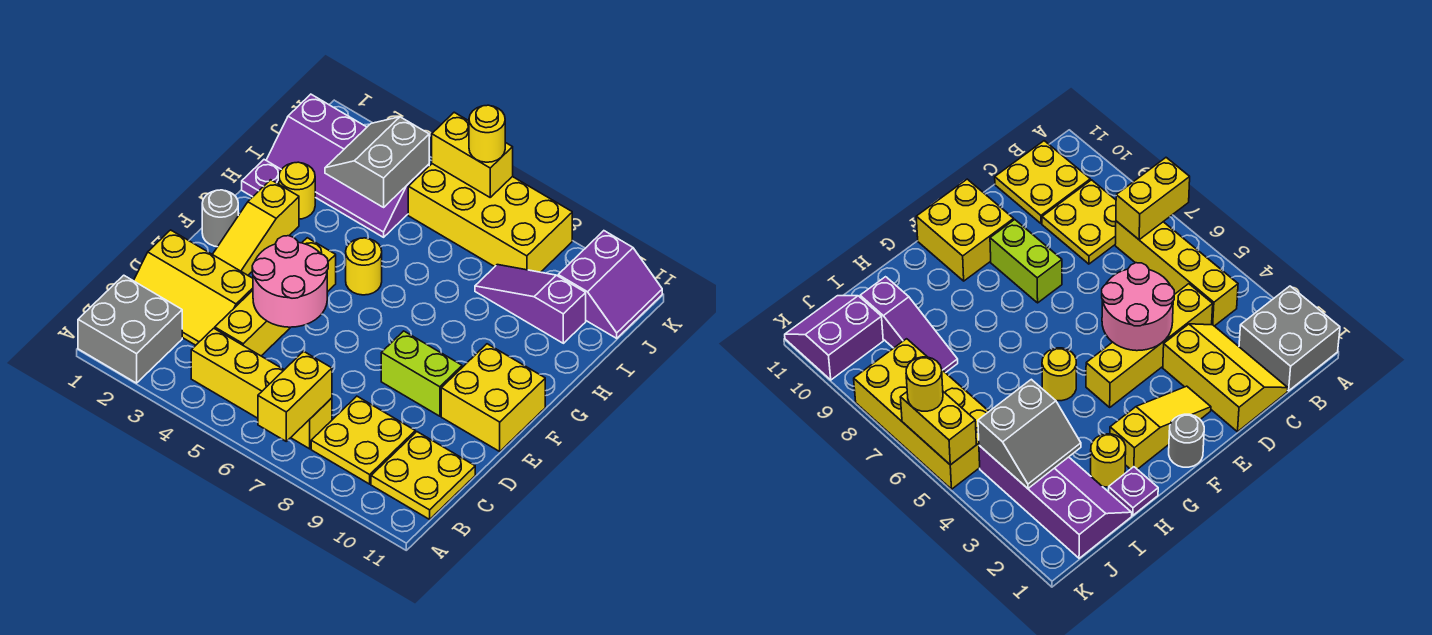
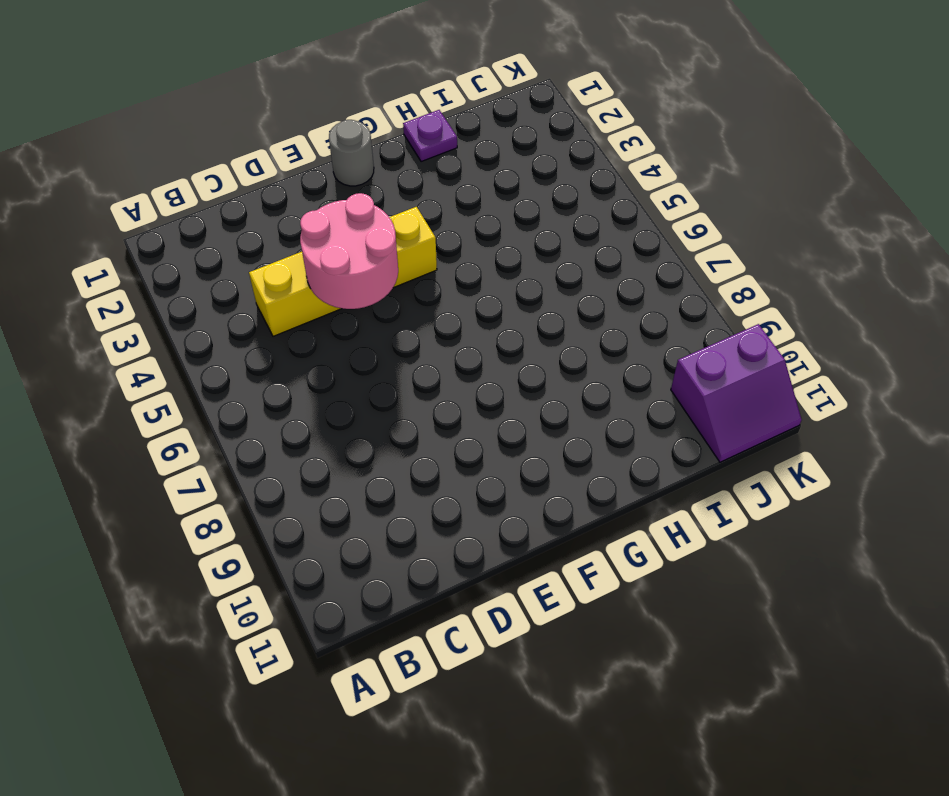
none -> grey 2x2 brick [78,275,182,383]
none -> yellow 1x4 brick [191,328,332,449]
none -> yellow 2x2 plate [311,396,415,484]

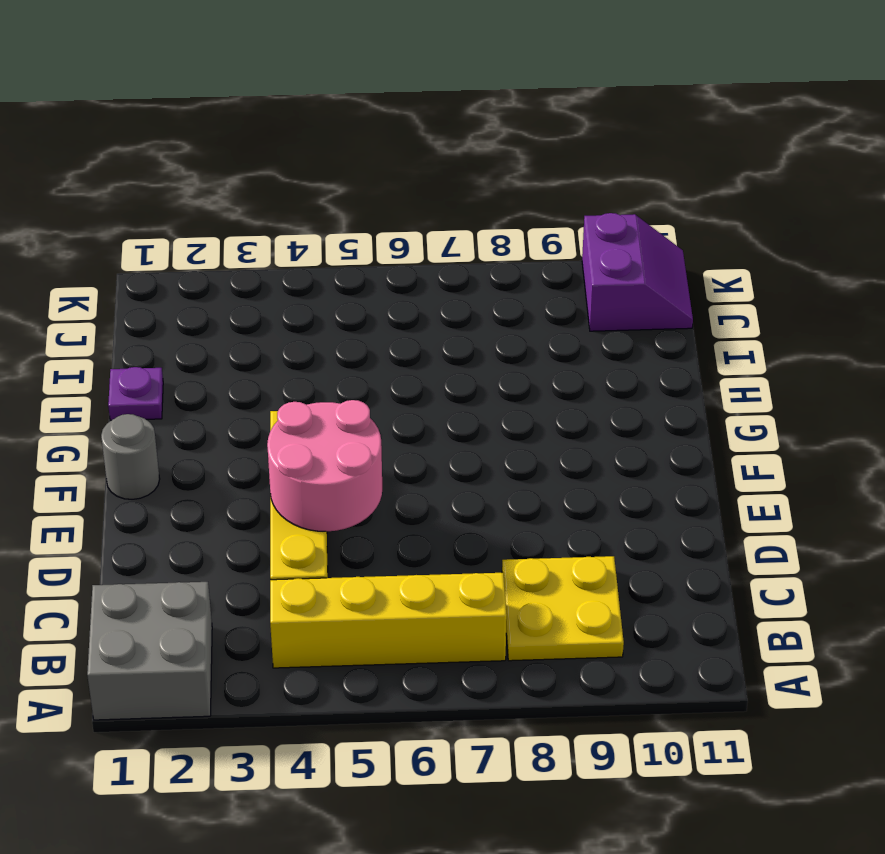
none -> yellow 2x2 plate [371,432,475,519]
none -> yellow 2x3 slope [134,230,253,345]
none -> yellow 1x3 slope [213,180,299,275]

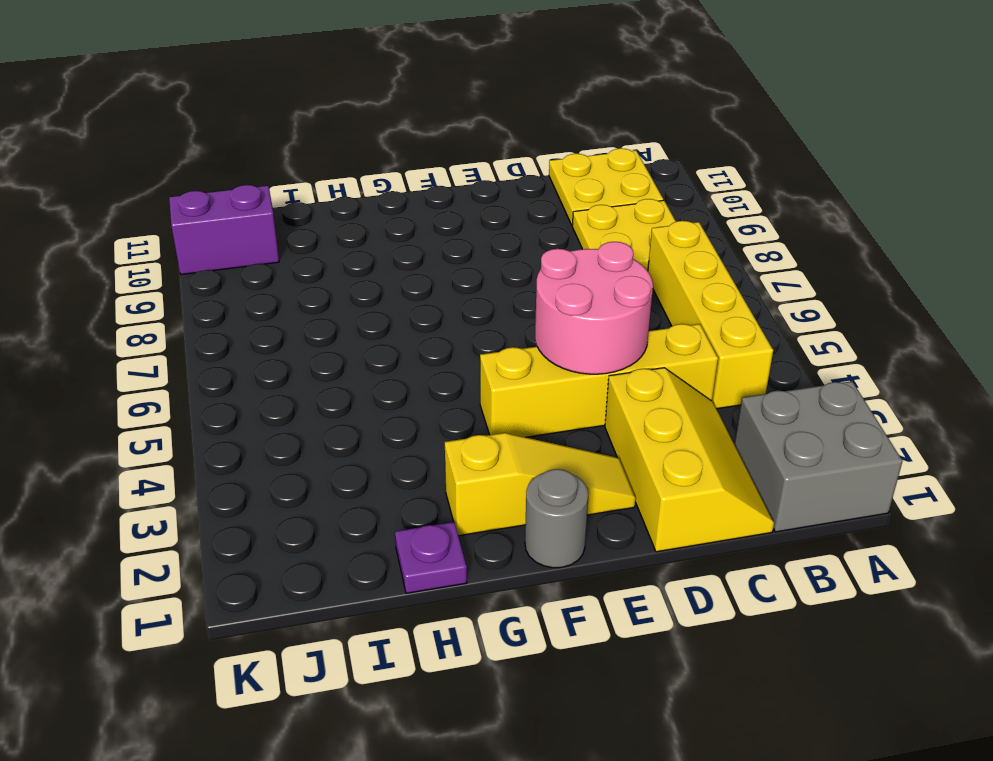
none -> lime 1x2 brick [381,331,462,416]
none -> yellow 2x2 brick [441,344,545,451]
none -> yellow 1x1 round brick [346,238,382,295]

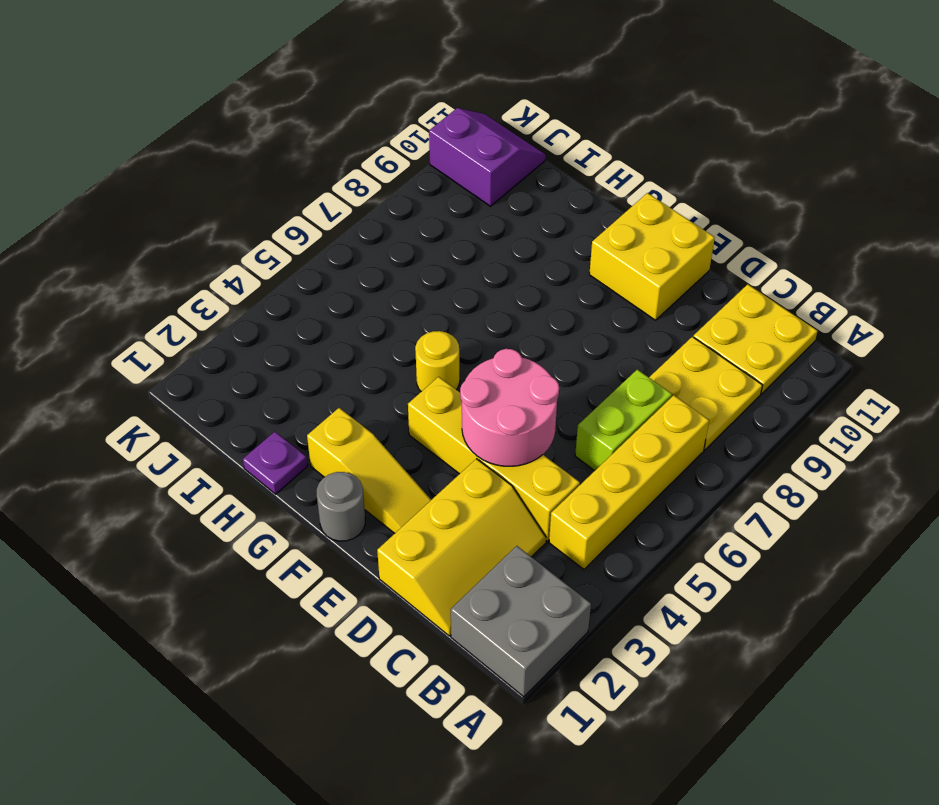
lime 1x2 brick [575,369,672,471] -> lime 1x2 brick moved to [381,331,462,416]
none -> yellow 1x1 round brick [279,162,315,219]
none -> purple 2x4 slope [266,94,429,237]
none -> purple 1x3 slope [475,265,586,343]

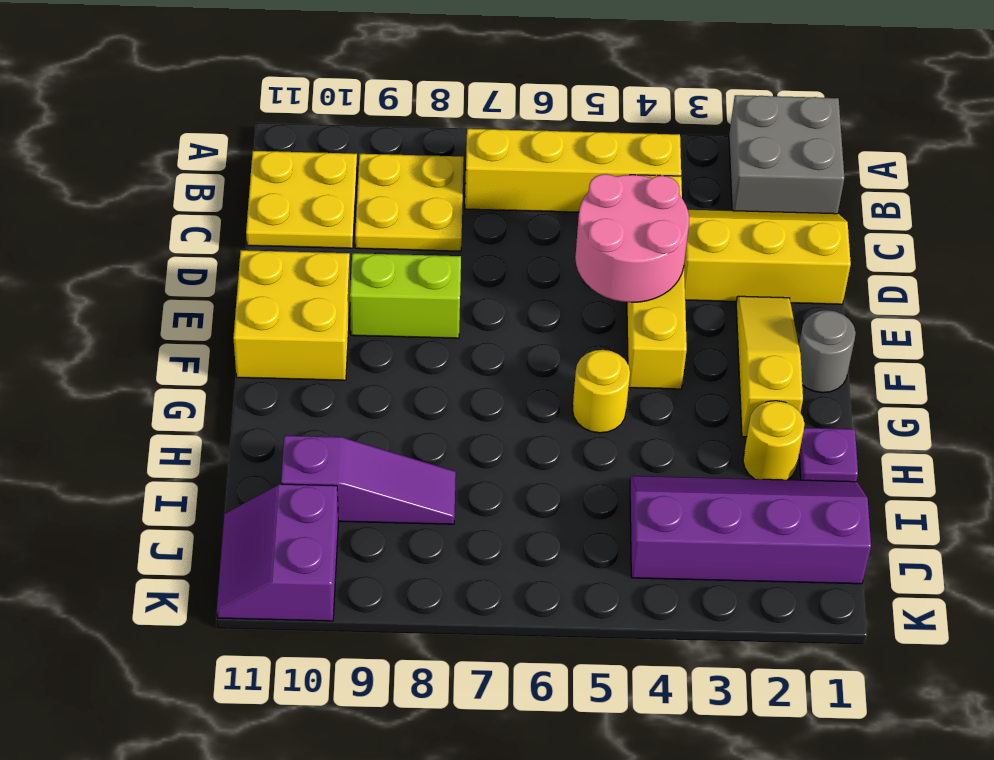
none -> yellow 2x4 brick [408,164,572,272]
none -> yellow 1x2 brick [258,351,332,441]
none -> grey 2x2 slope [325,117,429,207]

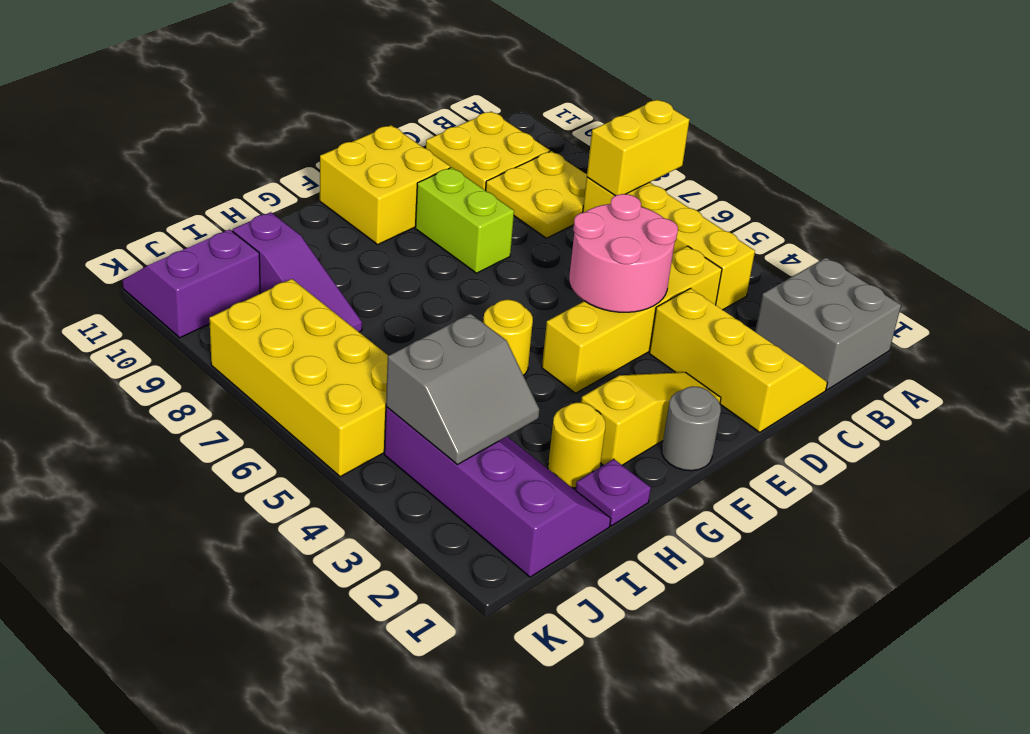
none -> yellow 1x2 brick [432,112,513,197]
none -> yellow 1x1 round brick [469,105,505,162]

